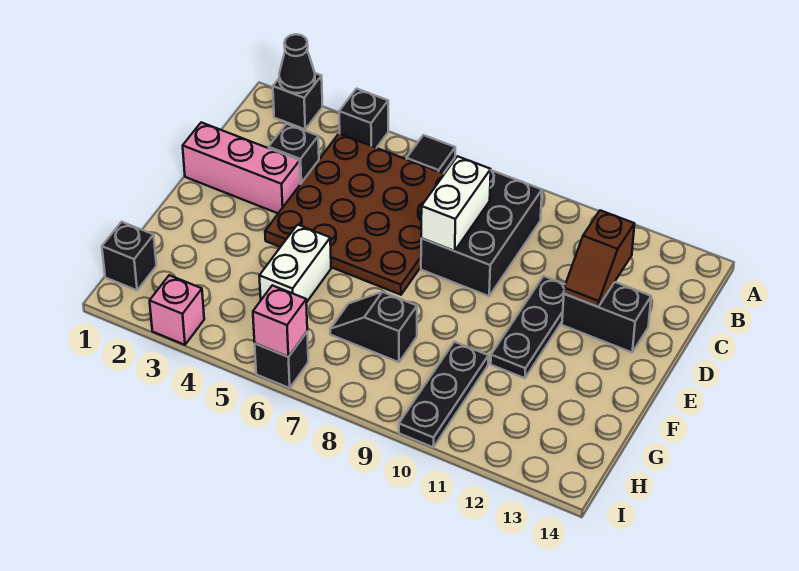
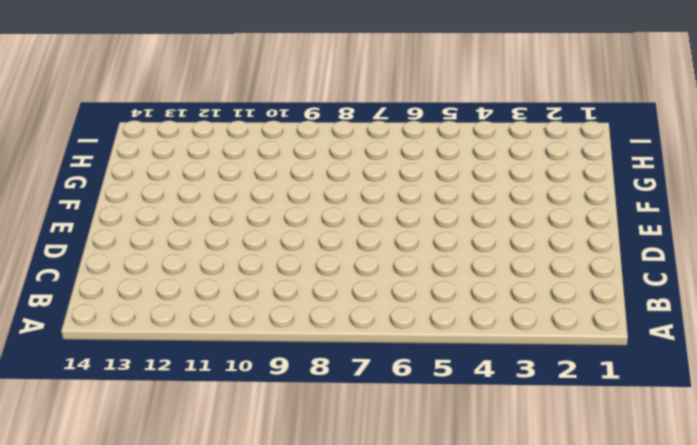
none -> black 1x1 brick [273,73,323,129]
none -> black 1x1 brick [339,89,388,148]
none -> black 1x1 tile [407,135,455,173]

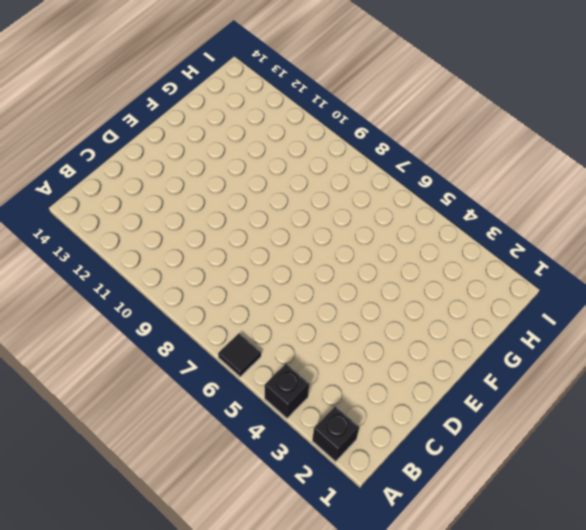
none -> brown 4x4 plate [265,134,444,295]
none -> black 2x3 brick [421,170,542,296]
none -> black 1x1 brick [269,124,319,184]

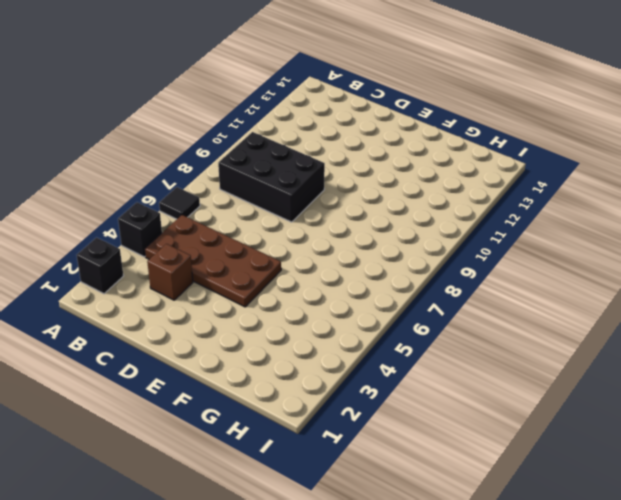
brown 2x4 plate [145,215,281,307] -> brown 4x4 plate [265,134,444,295]
brown 1x1 brick [147,244,193,300] -> black 1x1 brick [269,124,319,184]
none -> pink 1x3 brick [183,122,300,213]
none -> black 1x3 plate [491,276,565,378]
none -> black 1x2 brick [562,282,651,352]

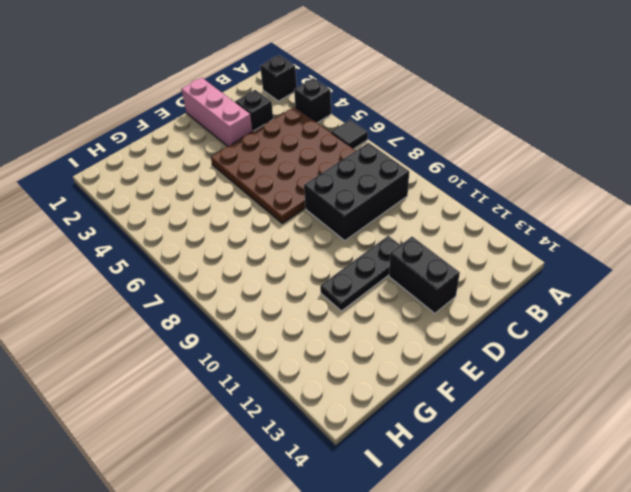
none -> white 1x2 brick [259,225,331,302]
none -> black 1x2 slope [330,292,417,362]
none -> black 1x3 plate [399,342,488,447]

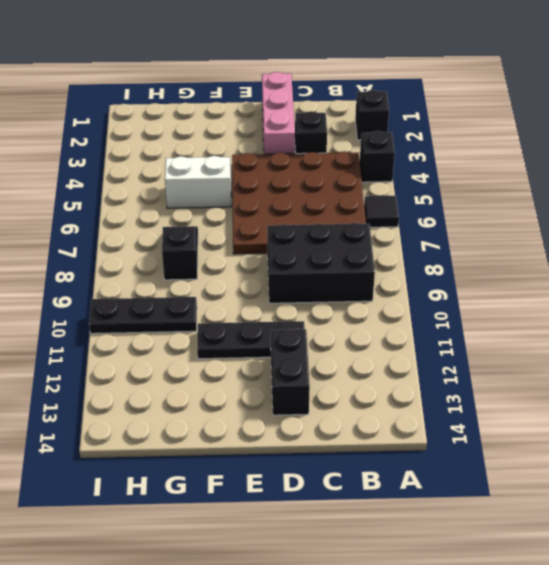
none -> black 1x1 brick [102,222,156,290]
none -> pink 1x1 brick [150,275,204,345]
none -> black 1x1 brick [255,332,308,388]

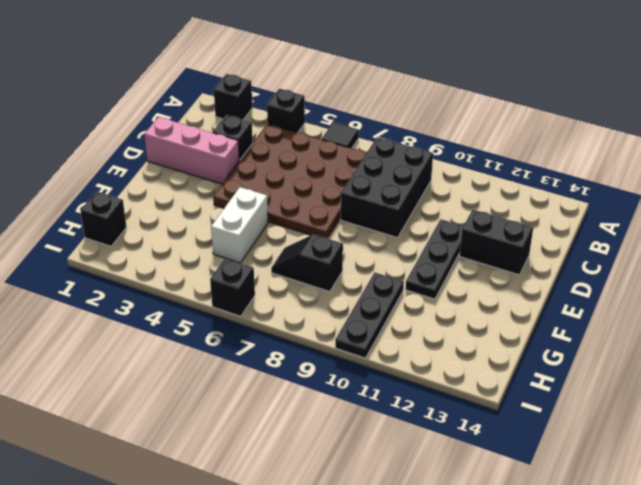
none -> pink 1x1 brick [150,275,204,345]
none -> black 1x1 cone [279,34,315,93]
none -> white 1x2 brick [421,156,491,251]

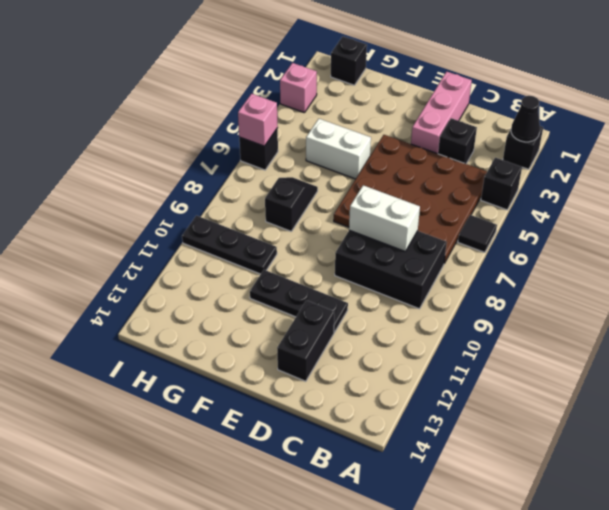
none -> brown 1x2 slope [564,210,634,307]

